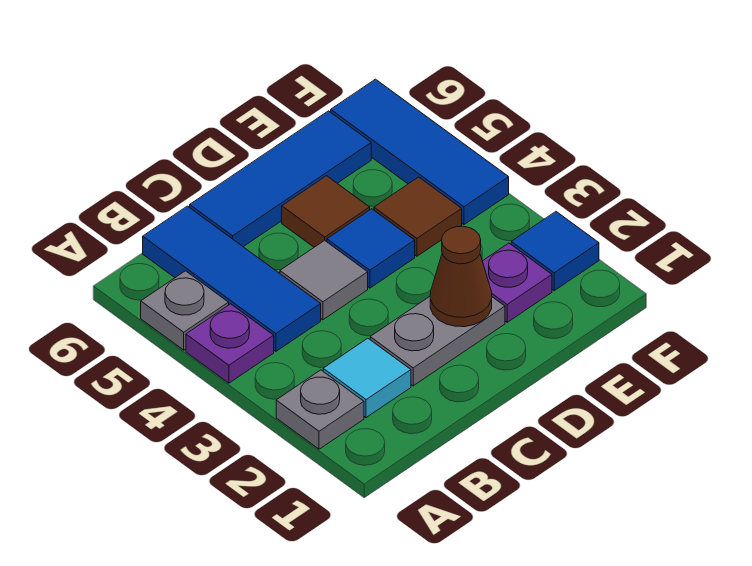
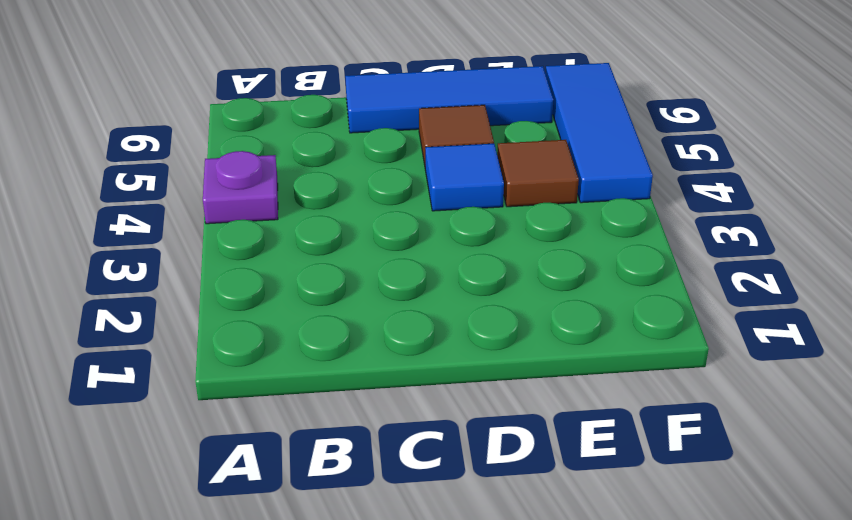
none -> grey 1x1 plate [276,370,364,449]
none -> grey 1x1 plate [141,271,229,350]
none -> cyan 1x1 tile [323,338,411,418]

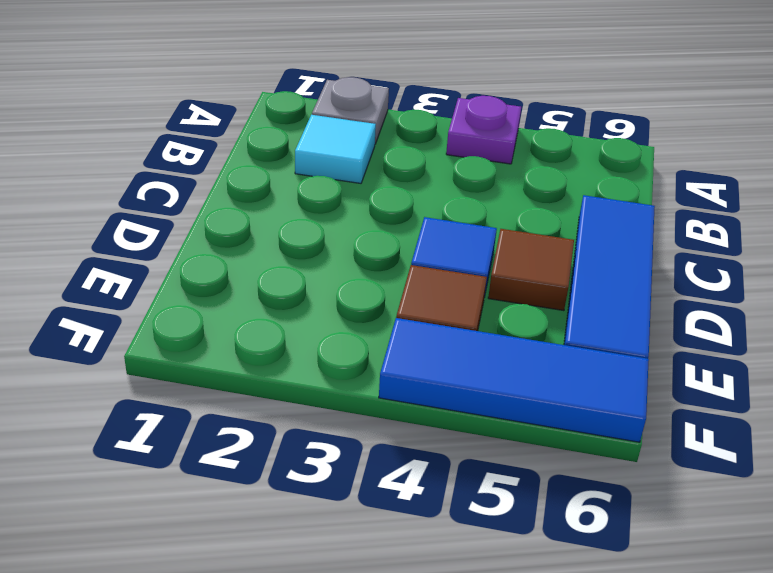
none -> grey 1x1 plate [141,271,229,350]
none -> blue 1x3 tile [143,206,321,351]
none -> grey 1x2 plate [370,297,505,386]

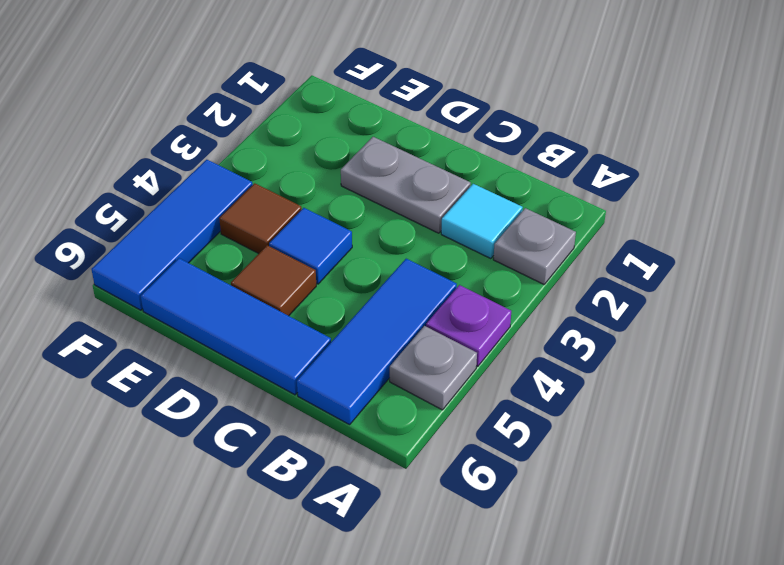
none -> grey 1x1 tile [280,240,368,320]
none -> purple 1x1 plate [482,243,552,322]
none -> blue 1x1 tile [511,212,599,291]

